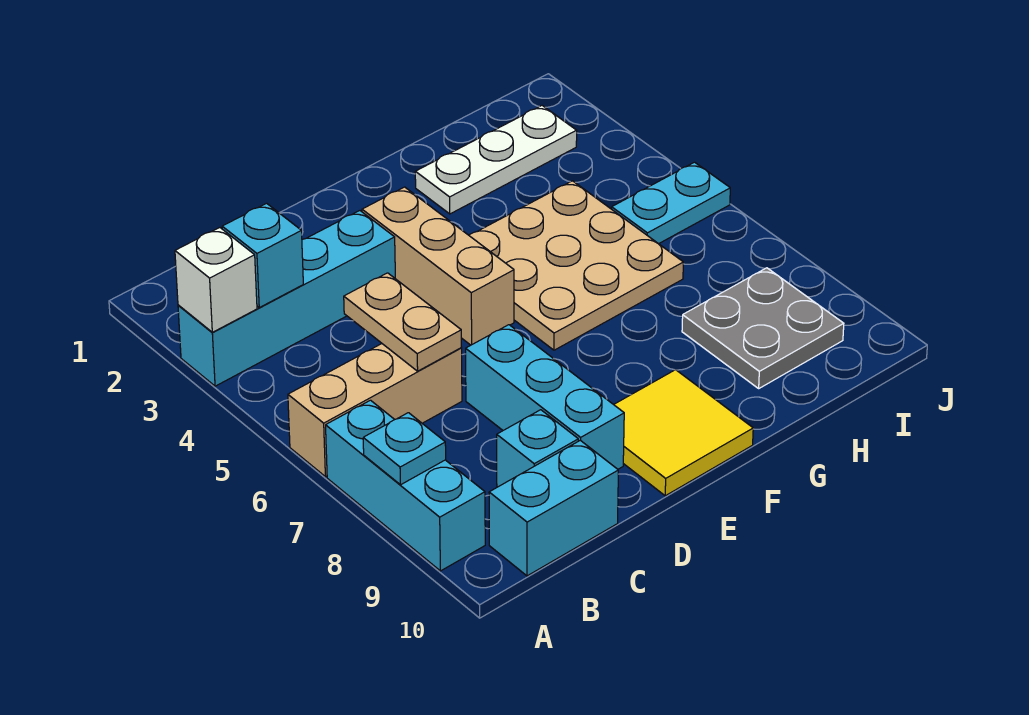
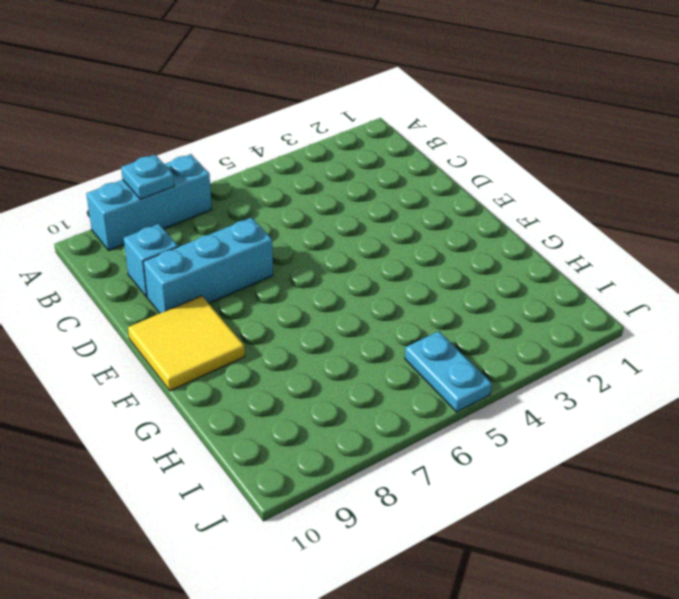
none -> cyan 1x4 brick [178,211,395,386]
none -> tan 1x3 brick [288,344,462,477]
none -> cyan 1x2 brick [489,440,618,576]

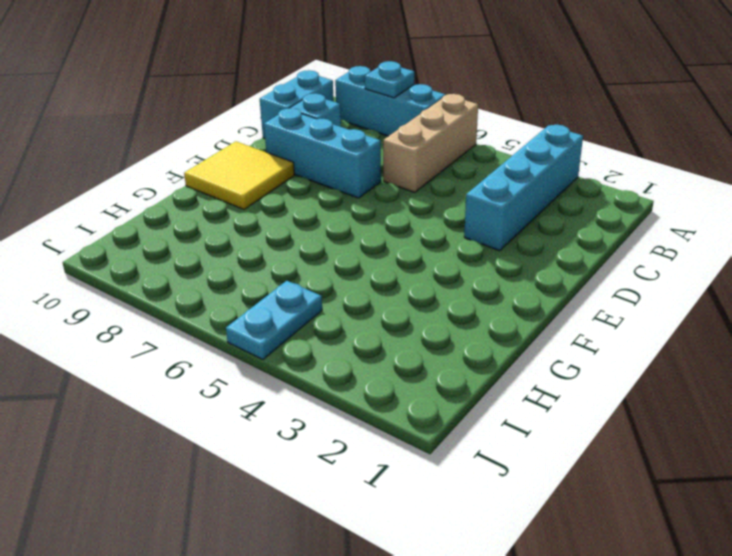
none -> tan 1x3 brick [362,187,514,345]
none -> tan 3x3 plate [469,181,683,350]
none -> white 1x3 plate [415,106,577,214]

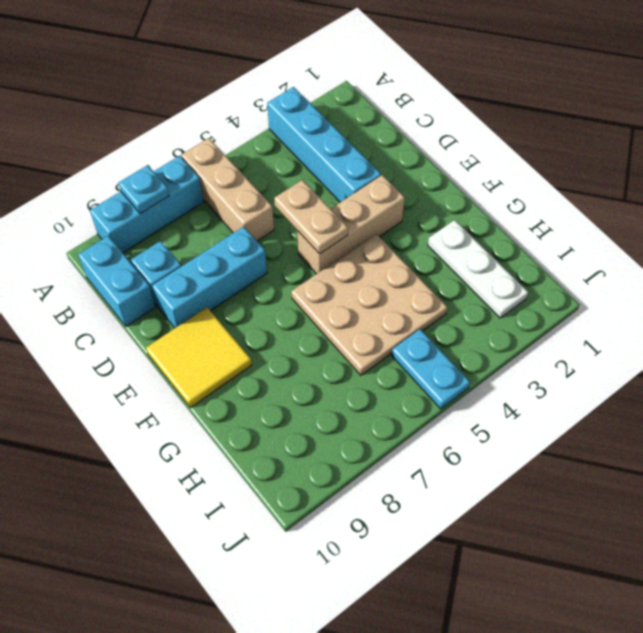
tan 1x2 plate [274,180,348,254] -> tan 1x2 plate turned to [344,273,461,371]
none -> grey 2x2 plate [682,268,844,388]
none -> white 1x1 brick [175,228,257,332]
none -> cyan 1x1 brick [222,203,303,308]

